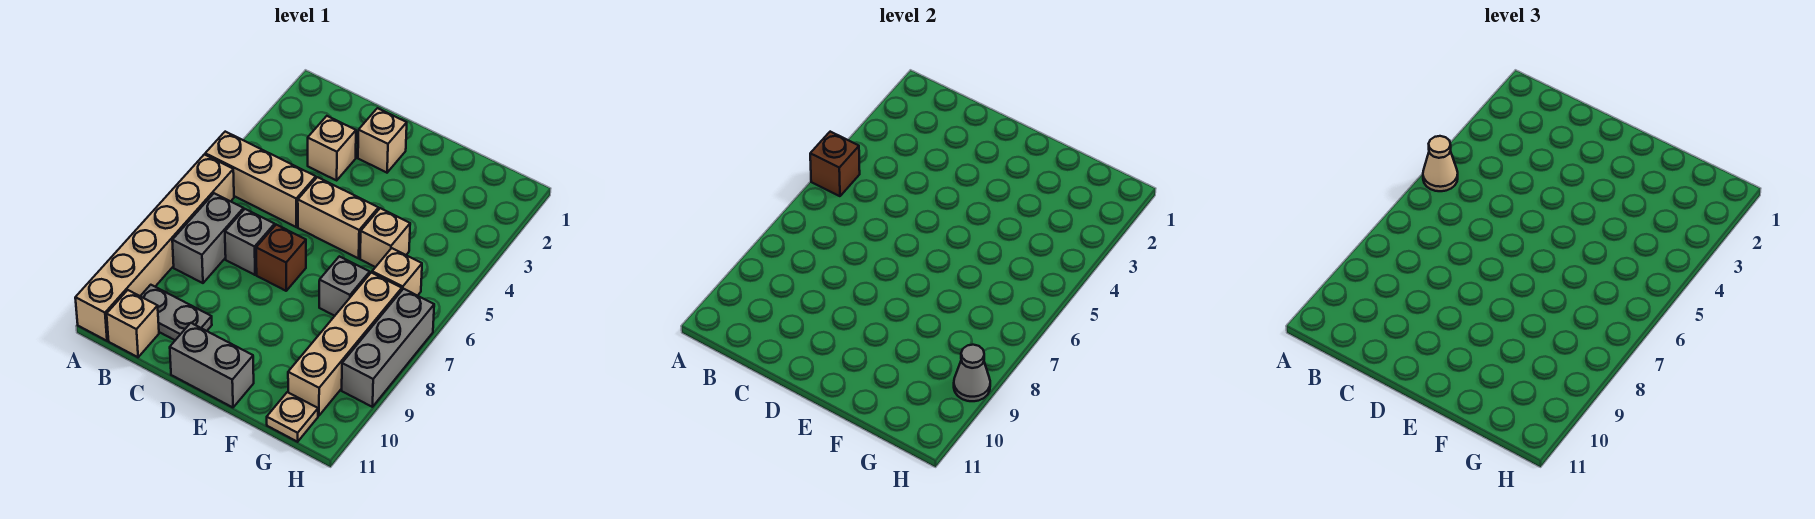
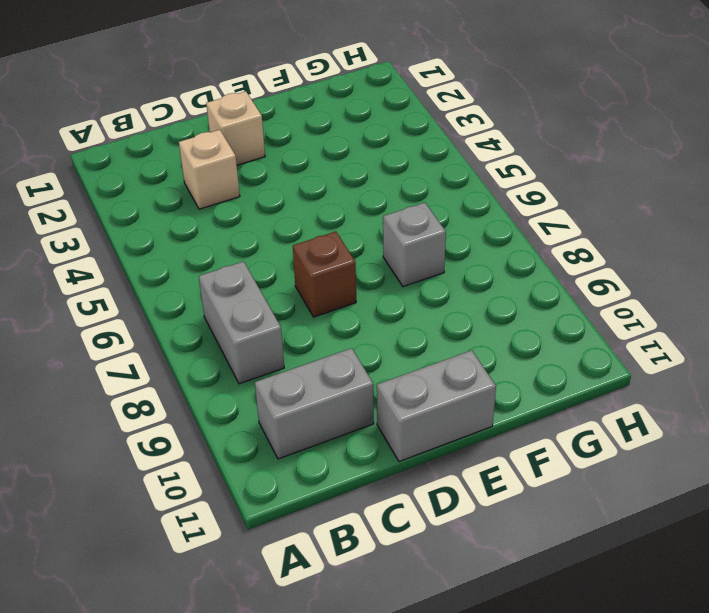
grey 1x2 brick [255,348,374,459] -> grey 1x2 plate [140,285,212,340]
none -> tan 1x3 brick [205,132,316,227]
none -> tan 1x6 brick [75,154,234,341]
none -> tan 1x1 brick [107,290,159,357]

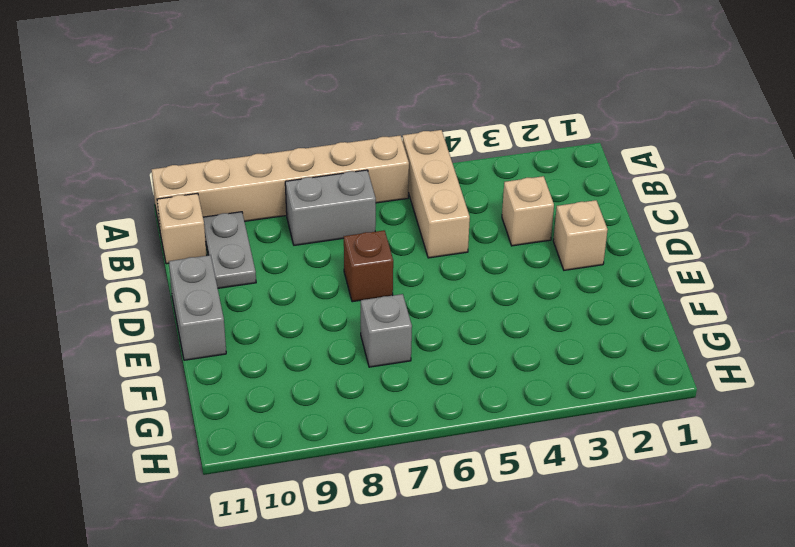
none -> grey 1x1 brick [225,209,275,275]
none -> tan 1x2 brick [298,177,378,258]
none -> tan 1x1 brick [360,208,410,267]

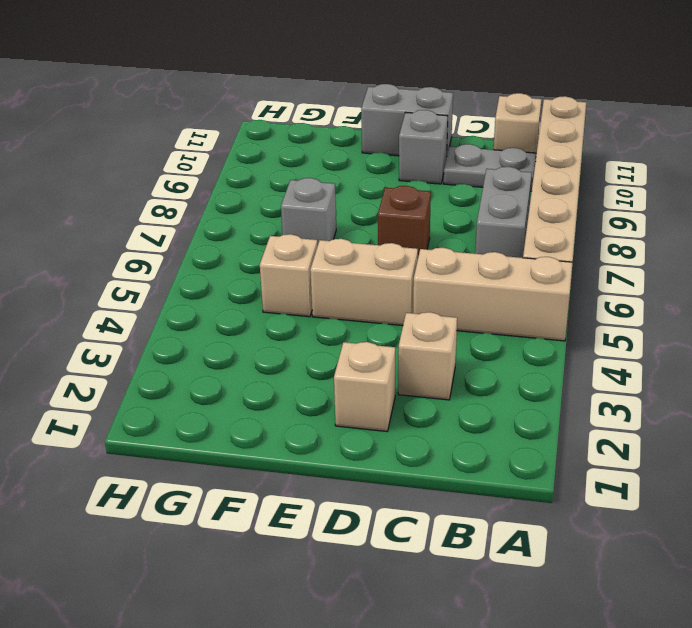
grey 1x1 brick [399,110,448,184] -> grey 1x1 brick moved to [225,209,275,275]
none -> tan 1x1 brick [372,248,422,296]
none -> tan 1x4 brick [288,273,402,416]
none -> tan 1x1 plate [267,392,318,442]

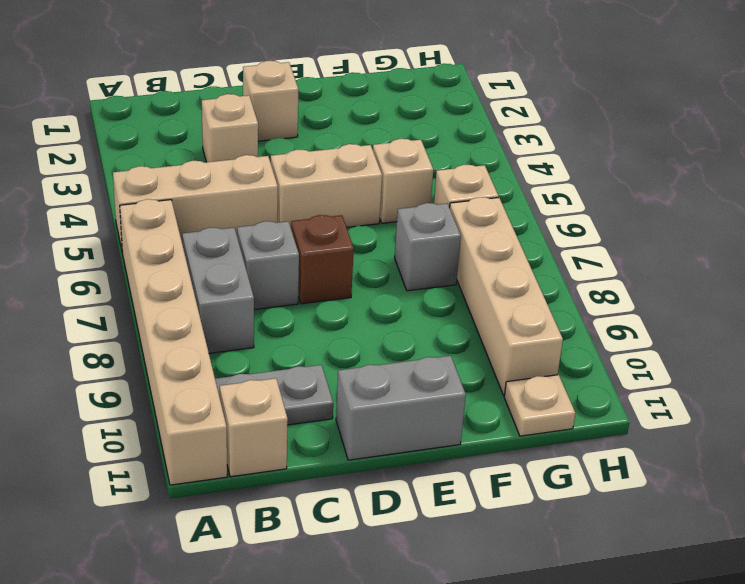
none -> grey 1x3 brick [342,289,434,407]
none -> brown 1x1 brick [810,132,860,196]
none -> grey 1x1 cone [954,345,990,401]

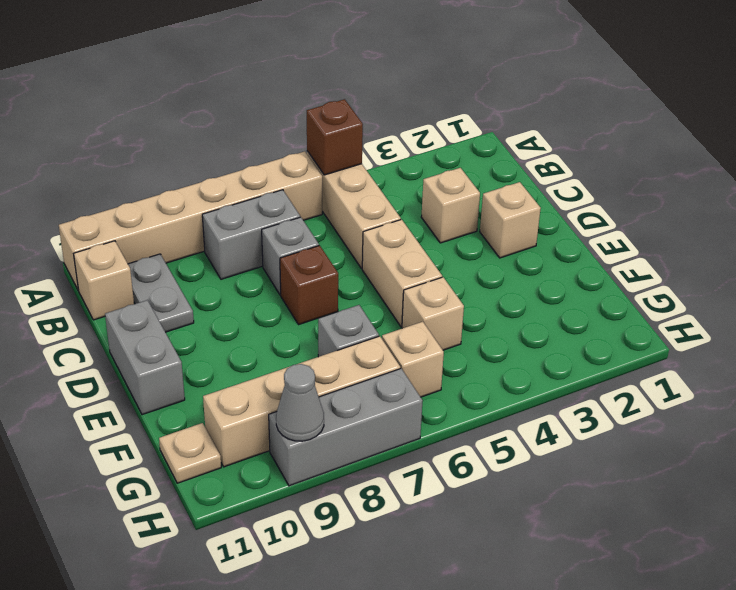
none -> tan 1x1 cone [1423,136,1458,191]

